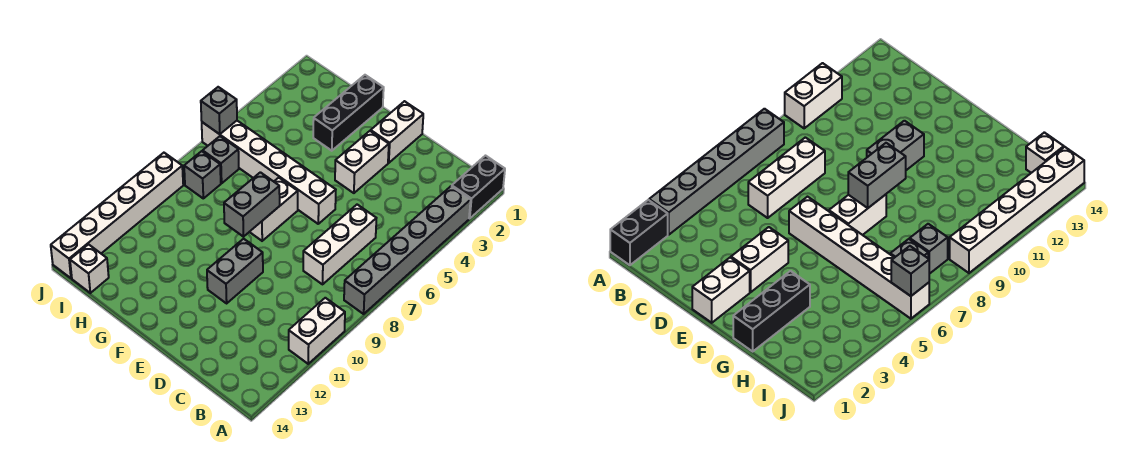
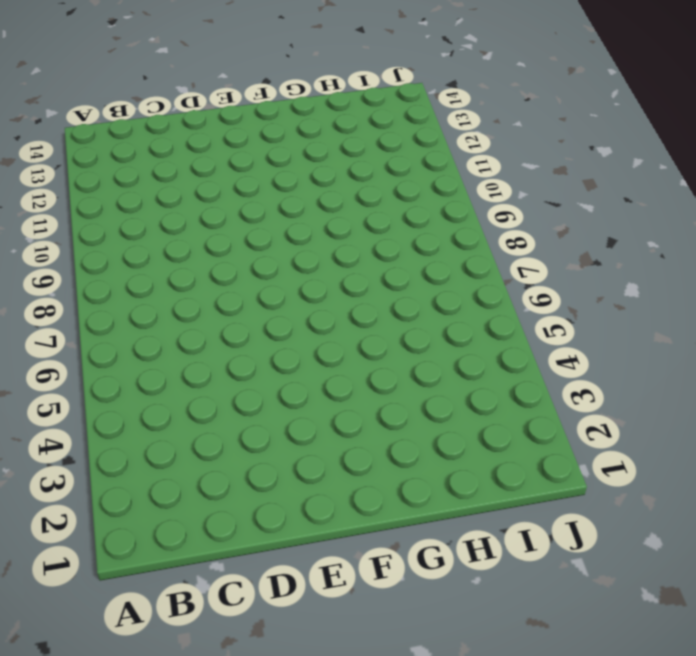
none -> black 1x2 brick [452,156,505,219]
none -> grey 1x6 brick [344,186,471,314]
none -> white 1x2 brick [289,298,345,364]

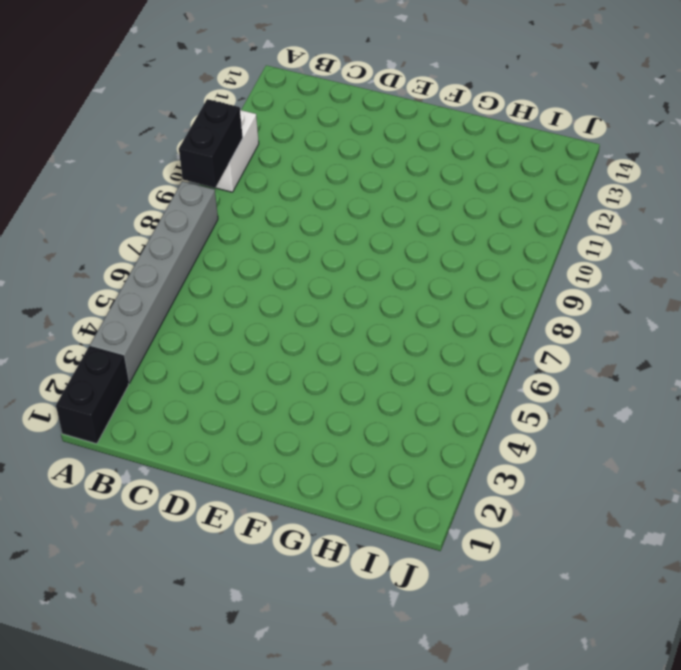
black 1x2 brick [179,99,243,188] -> none
none -> white 1x3 brick [303,205,376,284]
none -> white 1x2 brick [371,101,423,163]
none -> white 1x2 brick [335,131,389,193]

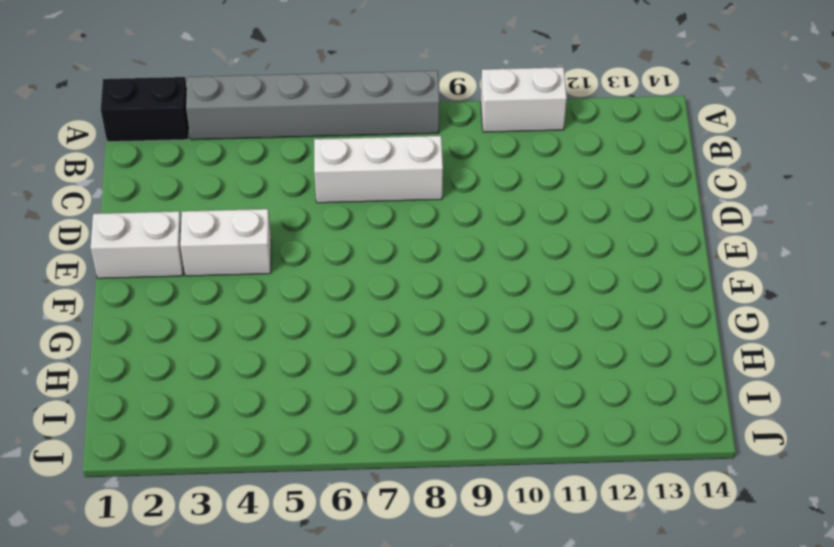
none -> white 1x6 brick [202,121,336,224]
none -> grey 1x2 brick [207,239,263,303]
none -> white 1x2 brick [250,178,298,241]

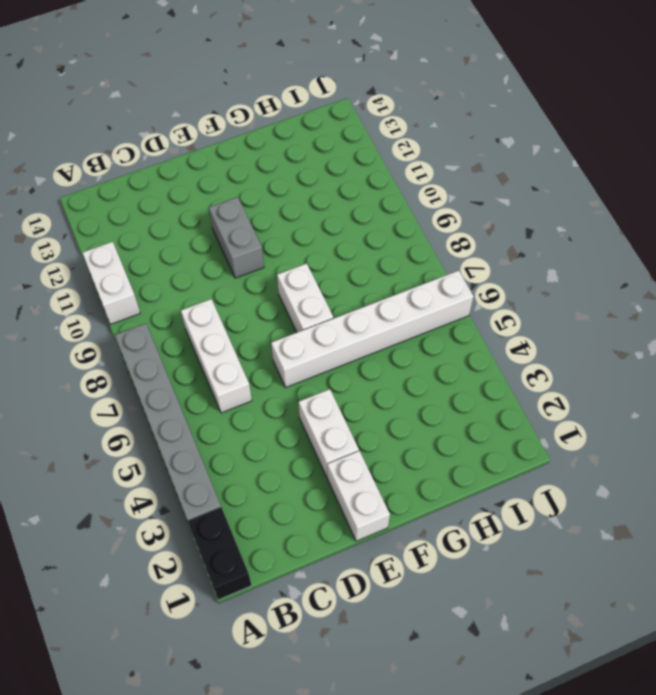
none -> black 1x3 brick [313,75,384,151]
none -> grey 1x1 brick [203,136,239,183]
none -> grey 1x1 brick [184,151,221,198]

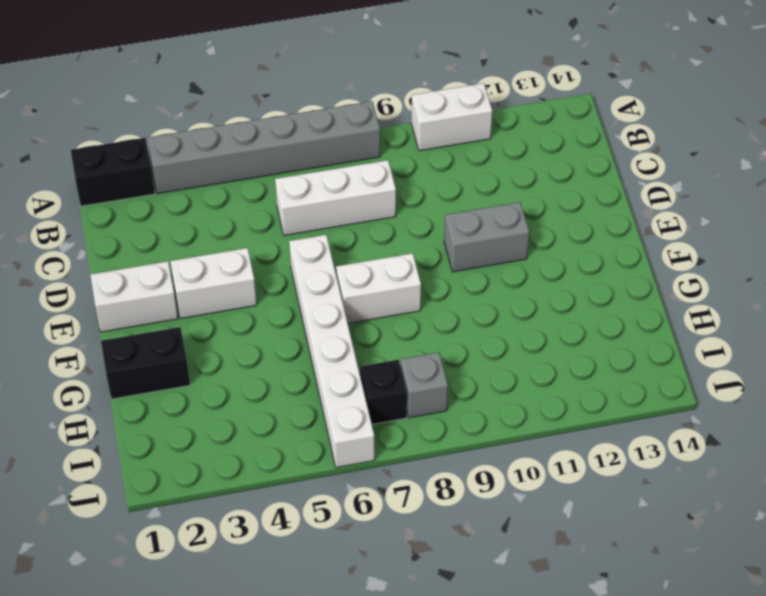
black 1x2 brick [101,327,190,399] -> black 1x3 brick [313,75,384,151]
black 1x1 brick [360,360,407,424] -> grey 1x1 brick [203,136,239,183]
none -> white 1x1 brick [70,244,109,293]
none -> white 1x6 brick [51,153,183,278]
none -> grey 1x2 brick [224,172,280,237]

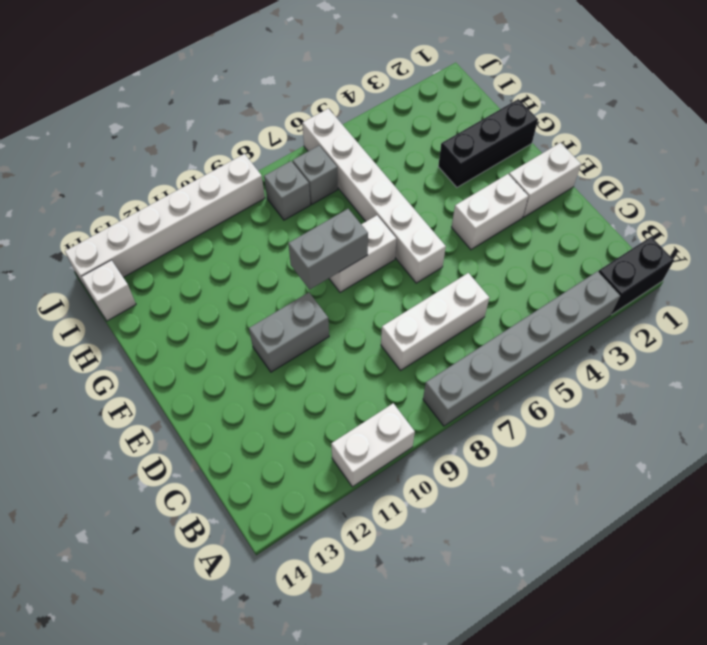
none -> grey 1x1 brick [201,87,237,134]

